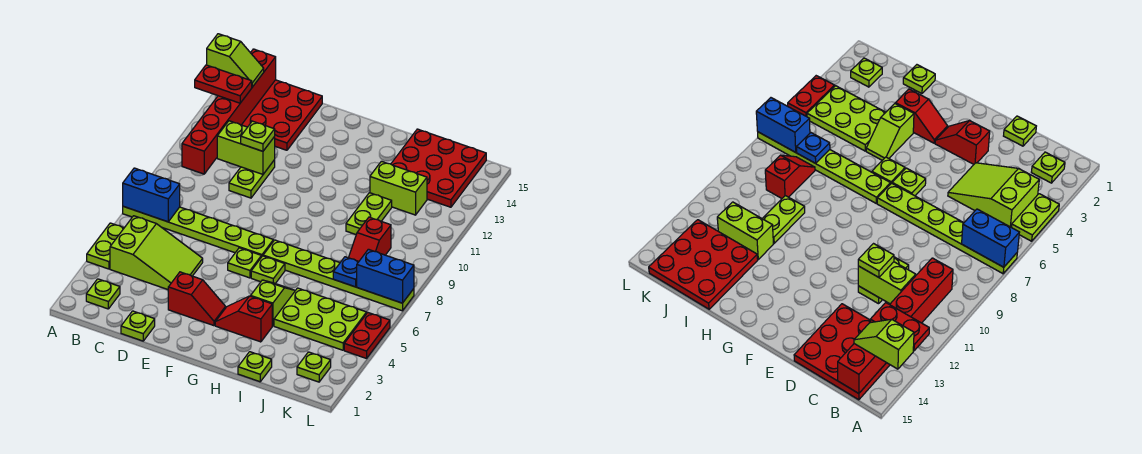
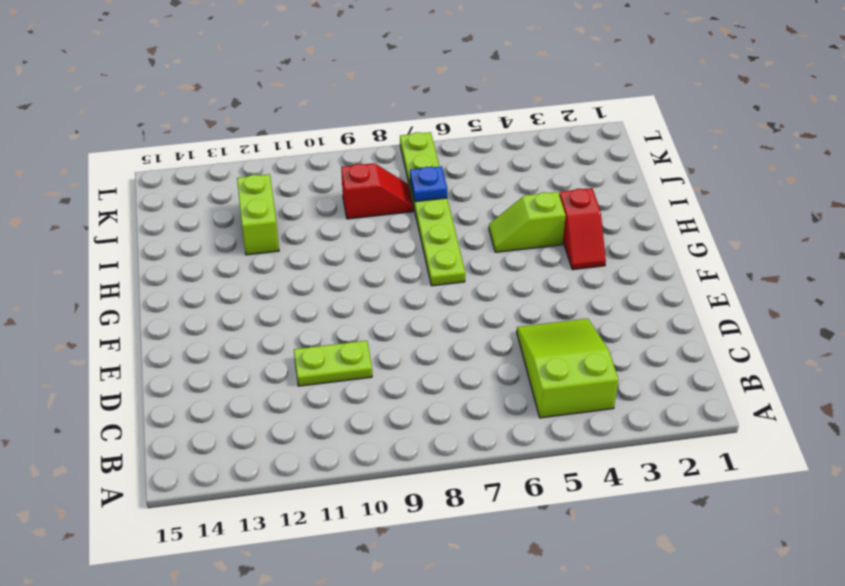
none -> lime 1x2 plate [87,223,124,269]
none -> lime 1x6 plate [123,206,273,257]
none -> lime 1x1 plate [86,279,120,309]

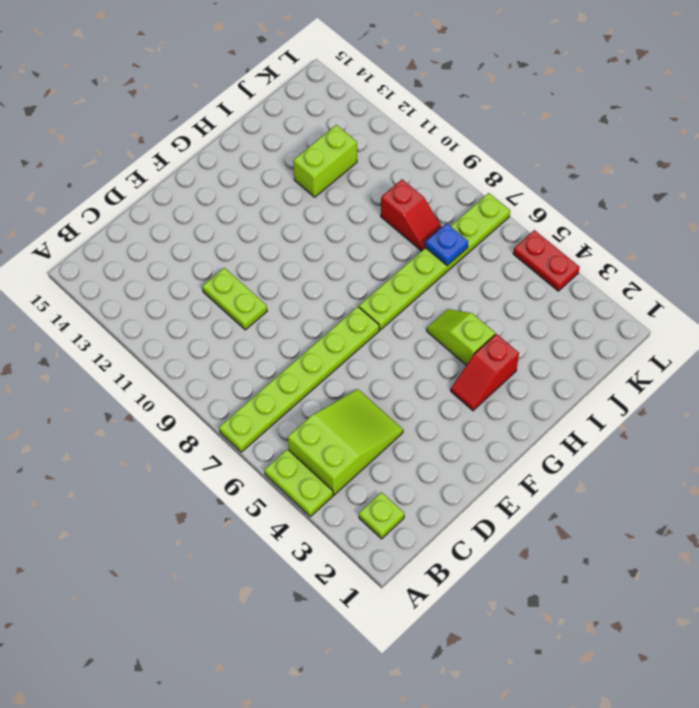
none -> red 3x3 plate [242,80,322,150]
none -> lime 1x1 plate [121,311,155,341]
none -> red 1x2 slope [168,272,226,326]

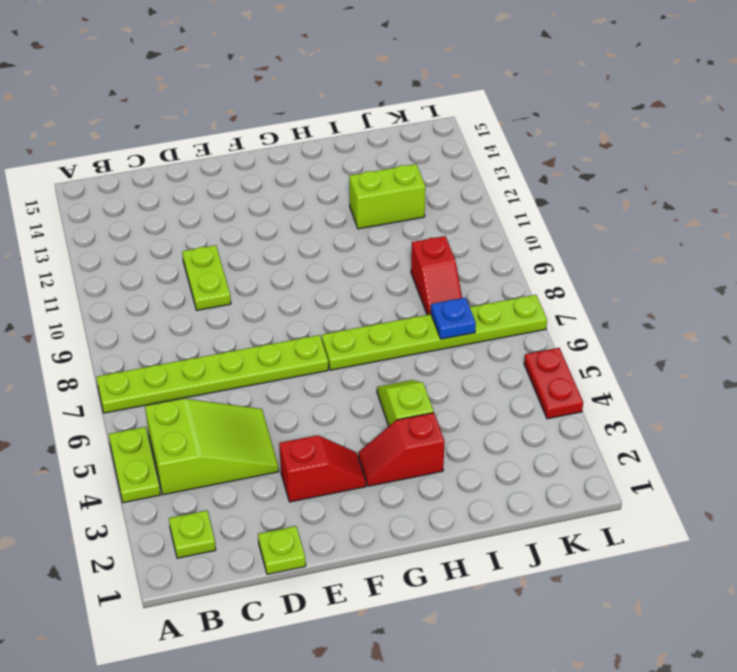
none -> red 3x3 plate [242,80,322,150]
none -> lime 1x1 plate [228,248,261,278]
none -> lime 1x1 plate [251,256,285,283]

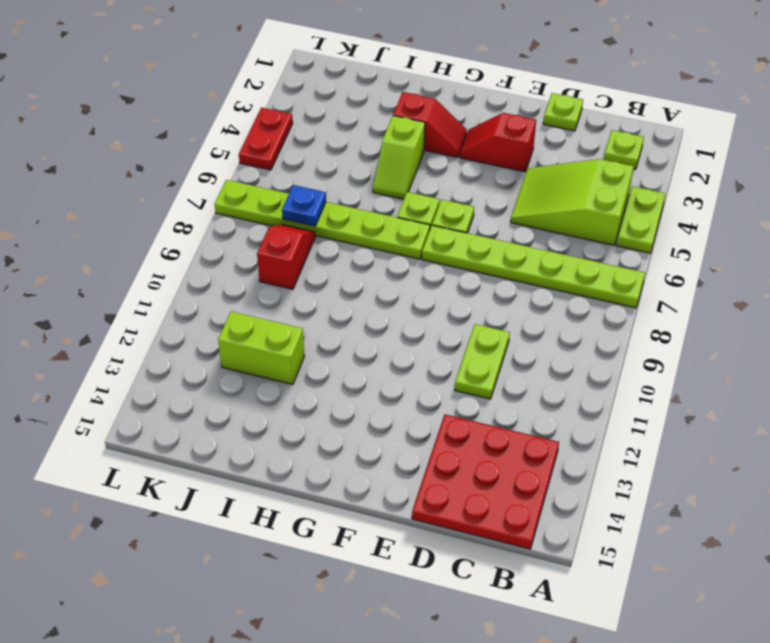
none -> lime 1x1 plate [238,352,272,382]
none -> lime 2x3 plate [274,288,367,350]
none -> lime 1x2 plate [346,193,392,234]

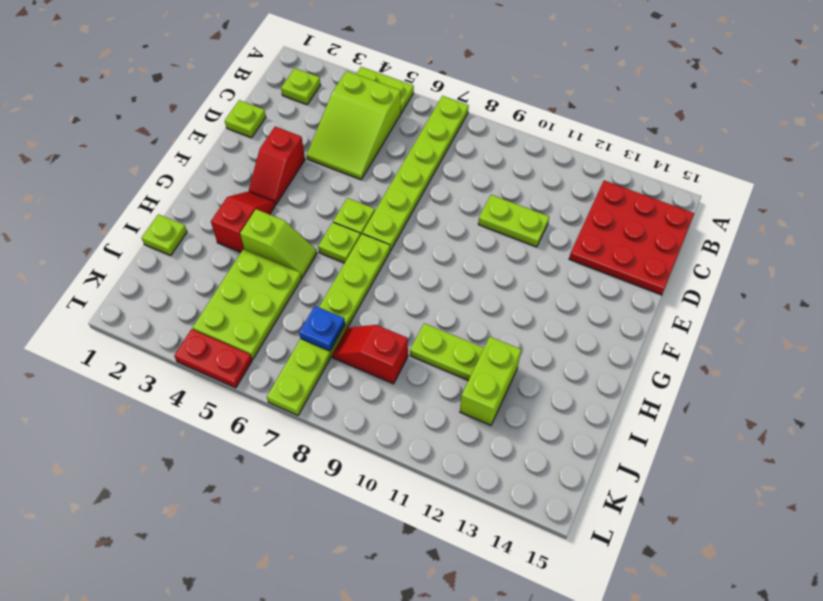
none -> red 3x3 plate [391,129,486,207]
none -> lime 1x1 plate [297,352,331,382]
none -> blue 1x2 brick [123,168,180,222]

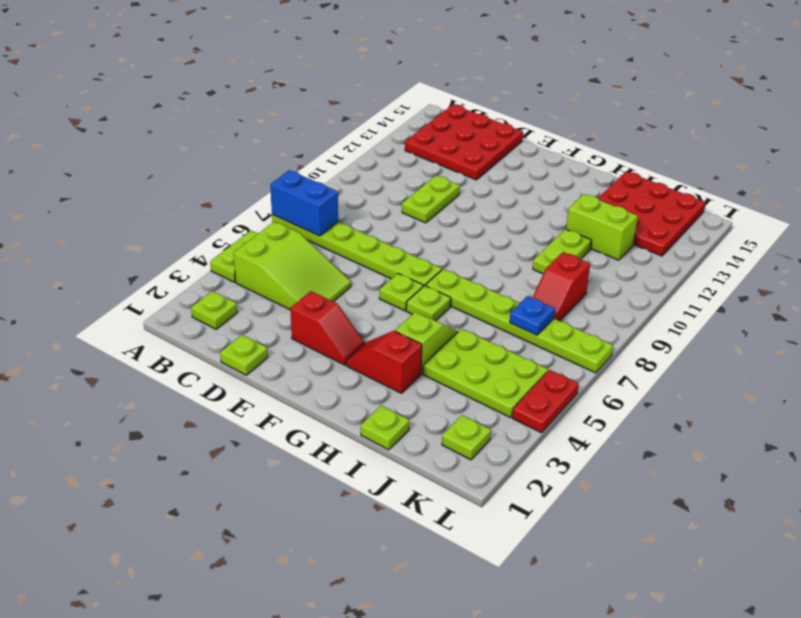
none -> red 1x6 brick [182,49,276,174]
none -> lime 1x2 brick [217,121,275,174]
none -> blue 1x2 brick [357,249,414,303]

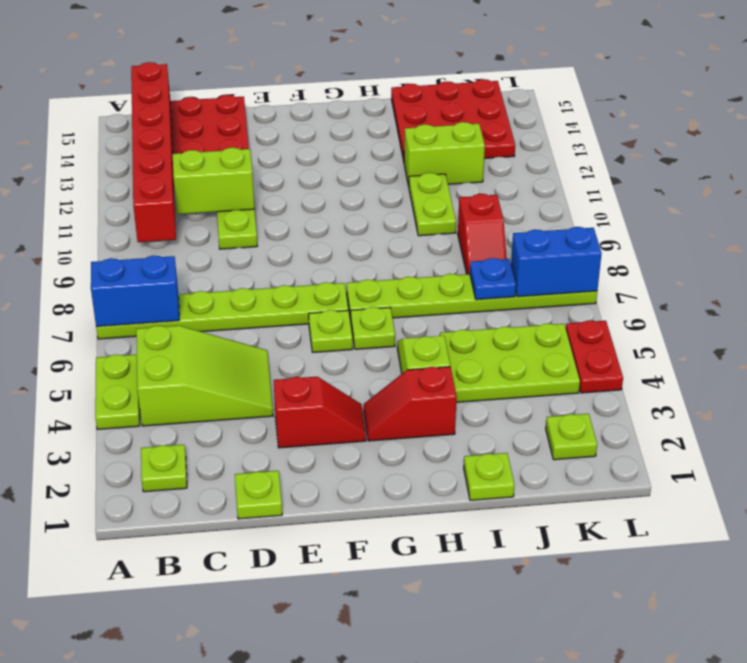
none -> red 1x2 plate [195,65,252,103]
none -> lime 1x2 slope [207,34,264,87]
none -> lime 1x1 plate [241,121,275,151]

